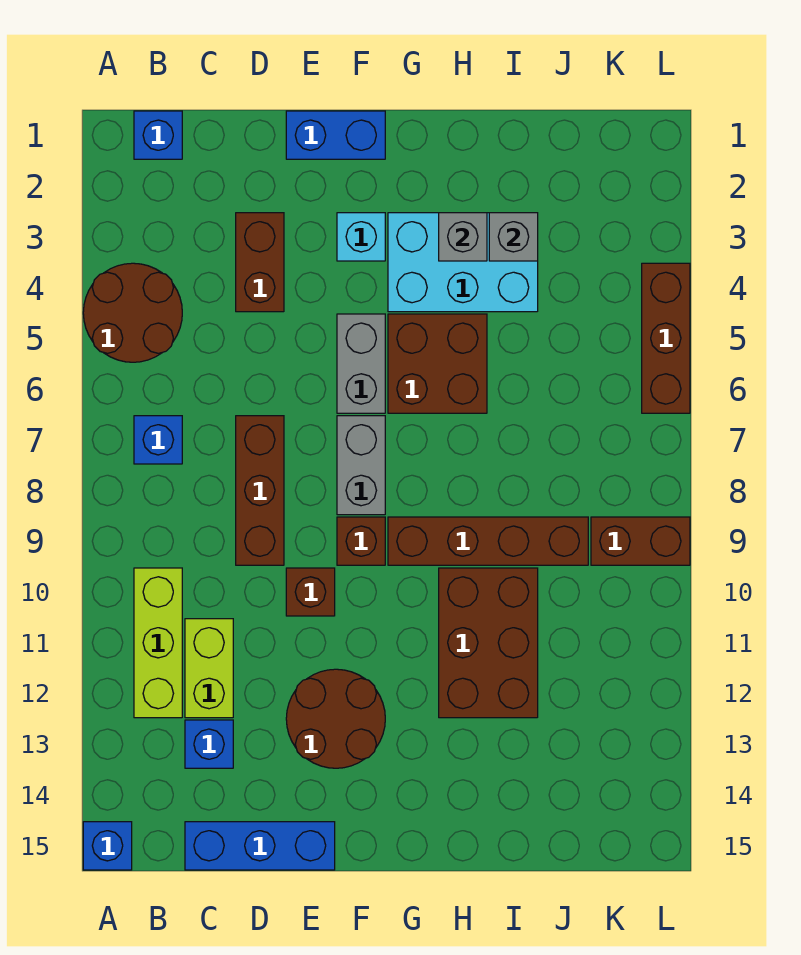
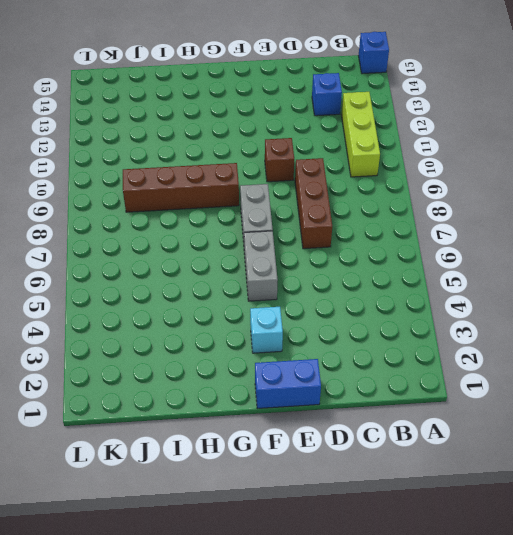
none -> brown 2x2 round brick [83,263,182,362]
none -> blue 1x1 brick [134,111,182,159]
none -> blue 1x1 brick [134,416,182,464]

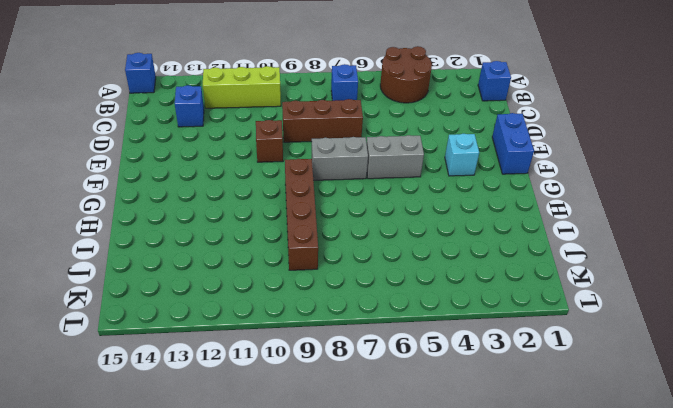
none -> lime 1x2 brick [185,619,233,718]
none -> blue 1x3 brick [185,822,335,870]
none -> brown 1x2 brick [236,213,284,312]

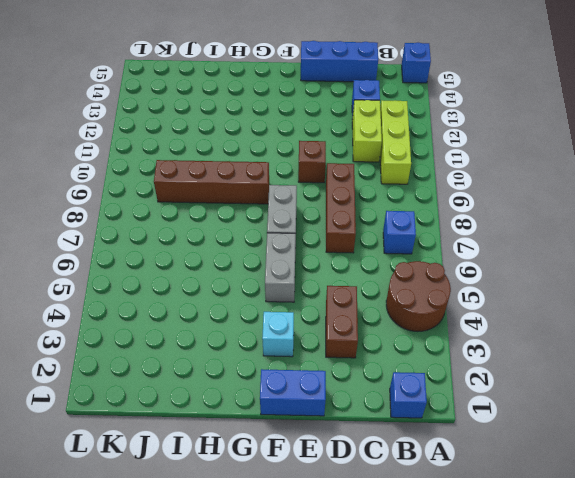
none -> brown 2x2 round brick [286,669,385,768]
none -> brown 1x1 brick [337,517,385,565]
none -> cyan 2x3 brick [388,213,538,312]

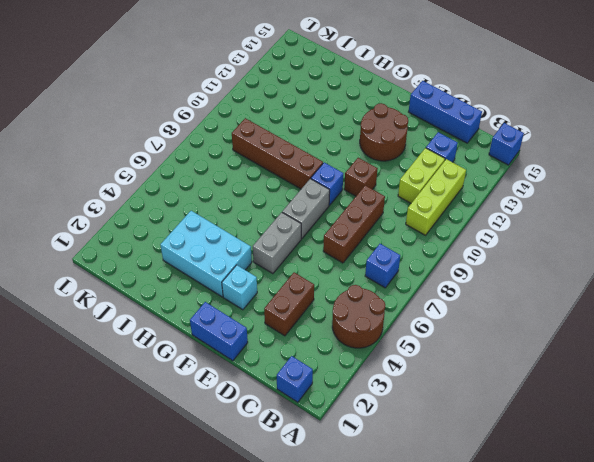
blue 1x1 brick [311,162,343,205] -> brown 1x1 brick [337,517,385,565]
none -> brown 2x2 brick [388,314,487,413]
none -> brown 2x3 brick [439,568,538,718]
none -> brown 1x2 brick [591,517,690,565]

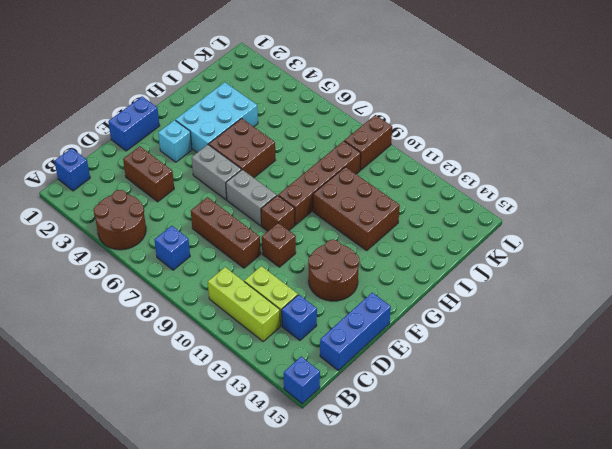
none -> brown 1x3 brick [642,263,690,413]
none -> grey 1x1 brick [439,213,487,261]
none -> grey 1x1 brick [489,213,538,261]

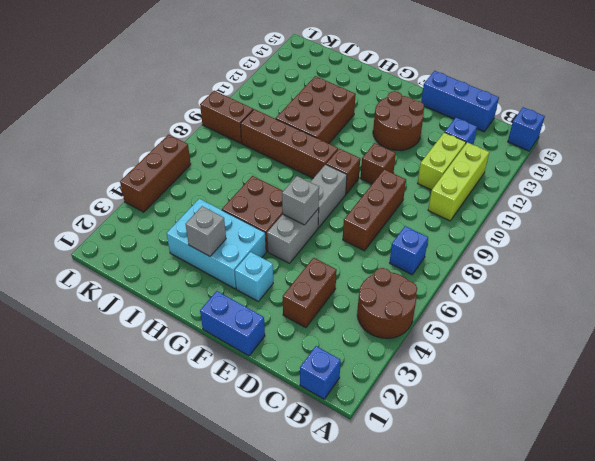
grey 1x1 brick [282,176,319,225] -> grey 1x1 brick moved to [489,213,538,261]

